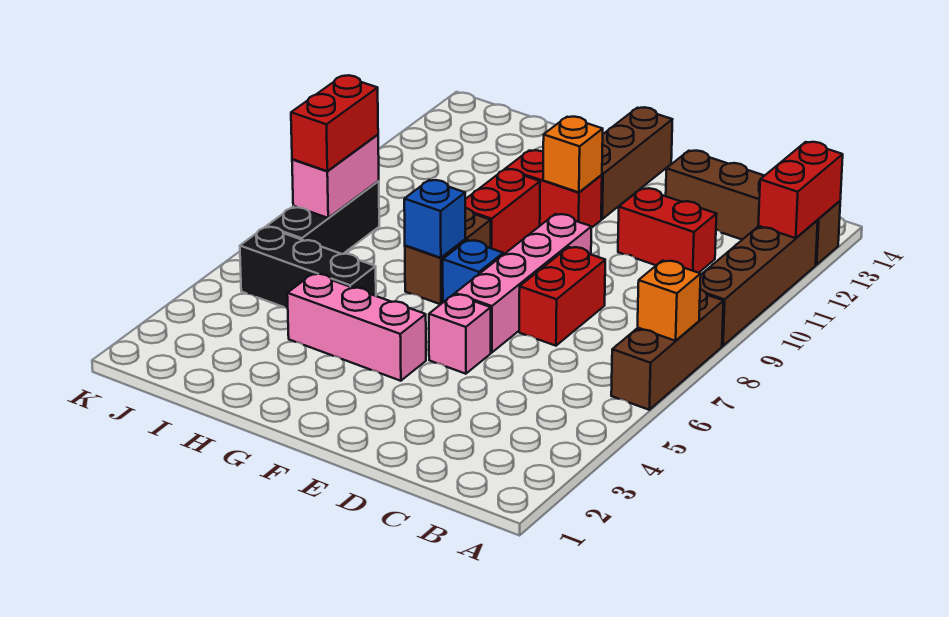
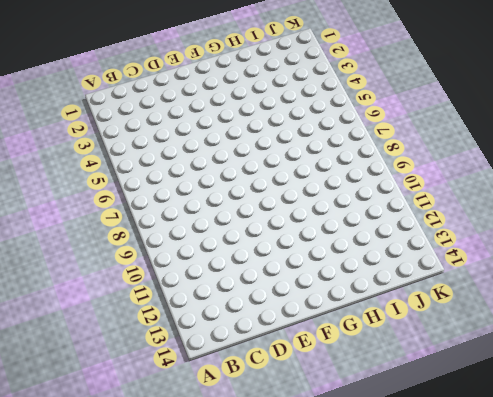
none -> brown 1x3 brick [611,289,723,410]
none -> brown 1x4 brick [700,220,818,346]
none -> brown 1x4 brick [666,151,840,265]

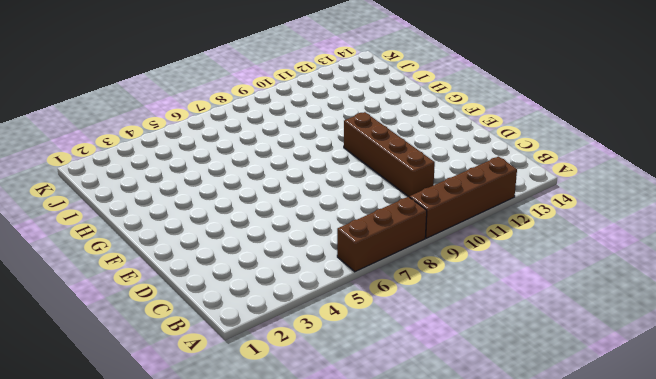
brown 1x4 brick [344,112,435,197] -> brown 1x4 brick moved to [666,151,840,265]
none -> red 1x2 brick [618,188,716,273]
none -> red 1x2 brick [519,247,605,346]
none -> pink 1x1 brick [429,294,491,374]

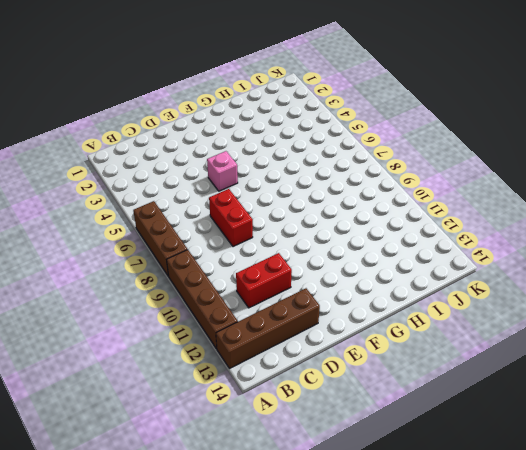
none -> pink 1x4 brick [455,214,591,353]
none -> pink 1x3 brick [287,274,426,381]
none -> blue 1x1 brick [443,240,503,302]

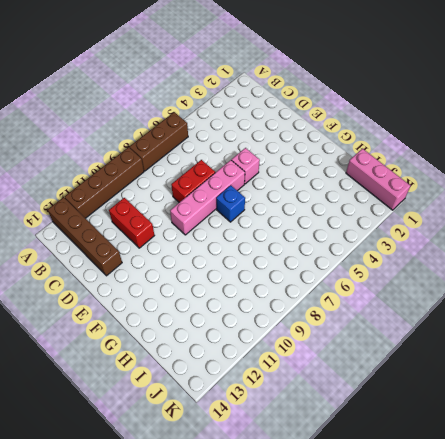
pink 1x3 brick [346,149,410,210] -> pink 1x3 brick moved to [287,274,426,381]
none -> red 1x2 brick [506,150,602,228]
none -> brown 1x3 brick [601,107,673,219]
none -> brown 1x2 brick [405,208,491,304]

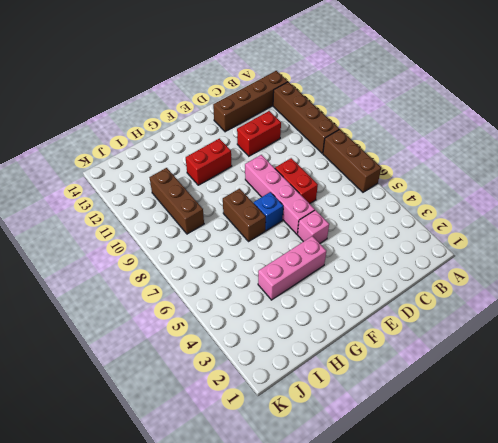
brown 1x3 brick [149,168,204,234] -> brown 1x3 brick moved to [601,107,673,219]
none -> red 1x2 brick [465,169,540,255]
none -> black 1x3 brick [240,227,376,308]
none -> black 1x3 brick [267,181,379,254]

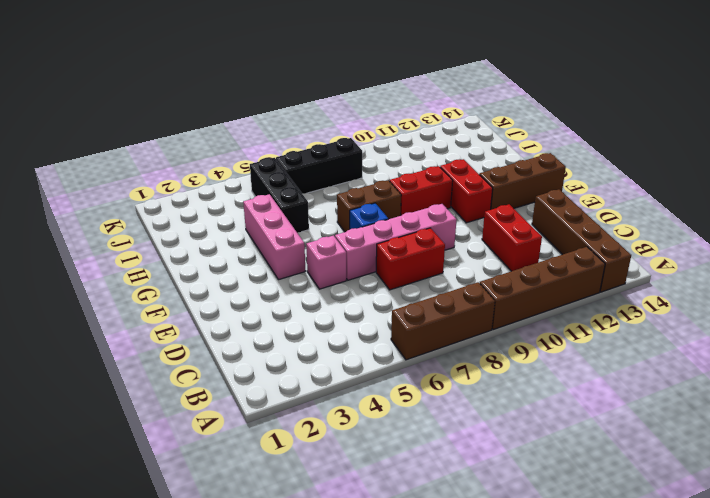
none -> orange 1x1 brick [638,261,701,341]
none -> red 1x2 brick [758,142,843,238]
none -> orange 1x1 brick [543,117,603,192]

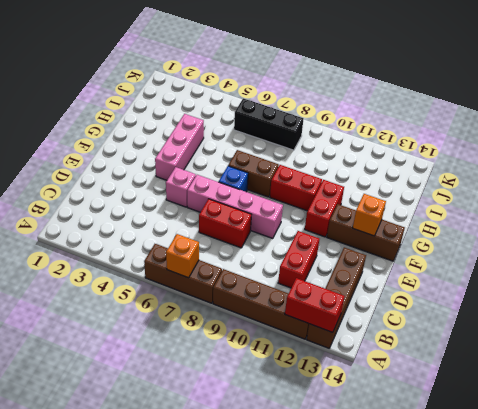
orange 1x1 brick [353,194,386,236] -> orange 1x1 brick moved to [543,117,603,192]
none -> black 1x3 brick [240,227,376,308]
none -> blue 1x1 brick [404,180,465,258]
none -> pink 1x2 brick [292,135,379,218]

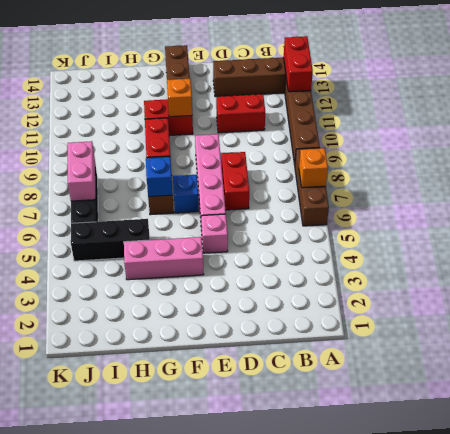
none -> red 1x2 brick [291,75,378,171]

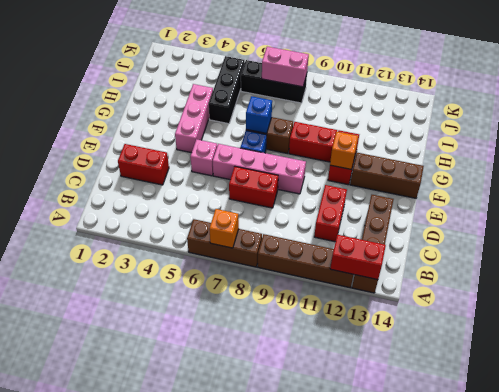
red 1x2 brick [118,144,169,185] -> red 1x2 brick moved to [291,75,378,171]

